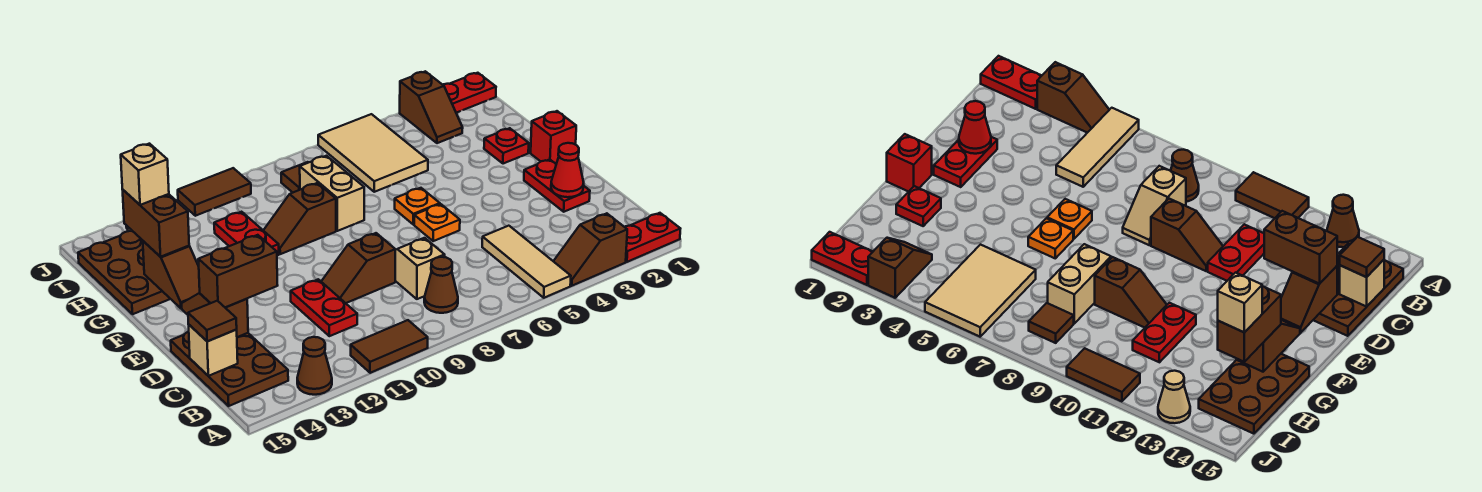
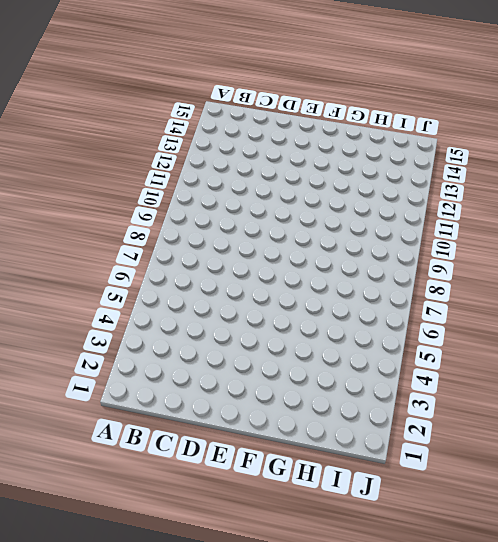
none -> red 1x2 plate [625,213,680,262]
none -> brown 1x2 slope [553,213,627,286]
none -> tan 1x3 tile [482,226,571,298]
none -> brown 1x2 tile [351,320,428,373]

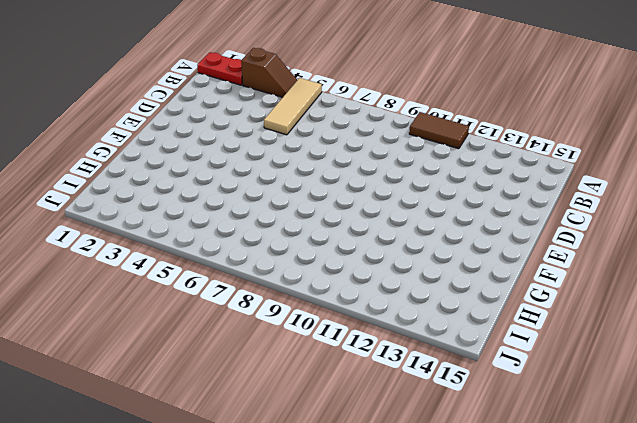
none -> brown 1x1 cone [297,337,332,395]
none -> brown 1x1 cone [424,257,458,313]
none -> brown 2x3 plate [171,331,288,406]
none -> tan 1x2 slope [395,238,445,299]

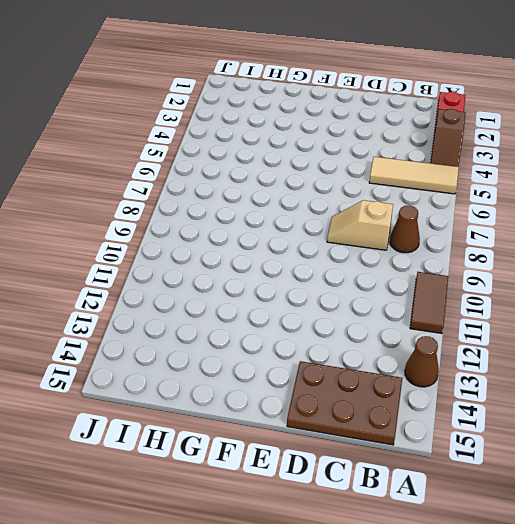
none -> red 1x2 plate [291,279,357,336]
none -> red 1x2 plate [524,159,590,212]
none -> brown 1x2 slope [321,233,395,303]
none -> orange 1x1 plate [414,204,460,241]

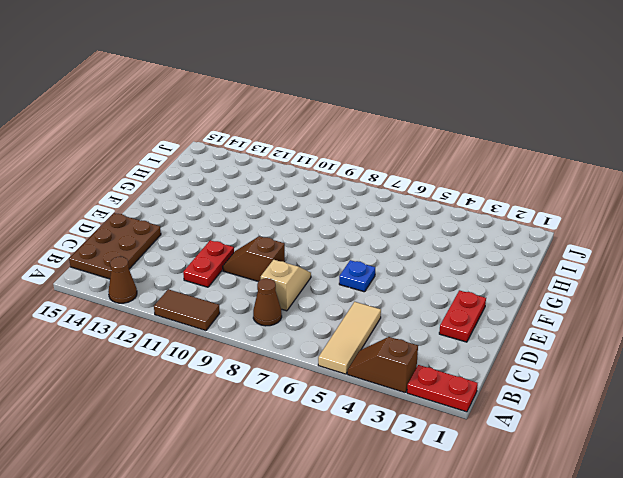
blue 1x1 plate [339,260,375,292] -> orange 1x1 plate [414,204,460,241]
none -> red 1x1 brick [531,111,576,164]
none -> orange 1x1 plate [395,188,440,224]
none -> red 1x1 plate [484,128,529,164]
none -> tan 1x2 brick [300,156,364,231]

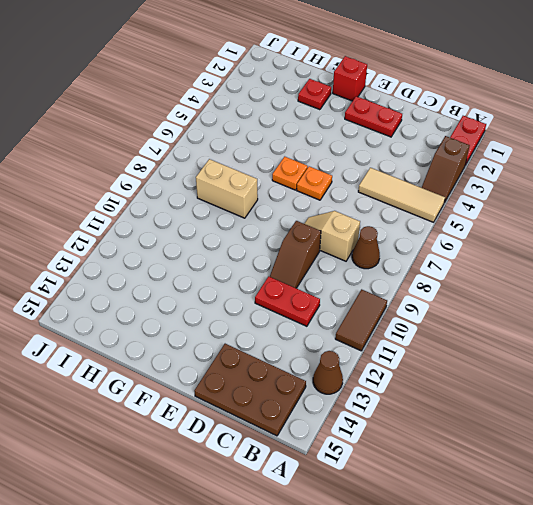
none -> brown 1x2 slope [263,183,336,254]
none -> red 1x2 plate [214,212,279,256]
none -> brown 2x3 plate [78,231,170,314]
none -> tan 2x3 tile [318,114,428,192]

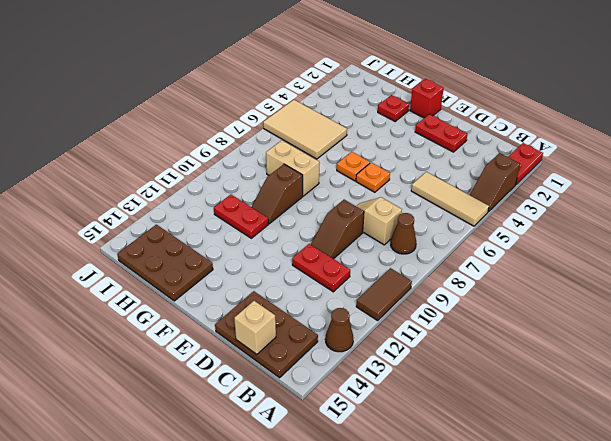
none -> brown 1x2 slope [400,71,463,143]
none -> brown 1x1 tile [281,162,309,193]
none -> red 1x2 plate [443,73,496,113]
none -> brown 1x2 tile [178,168,251,216]

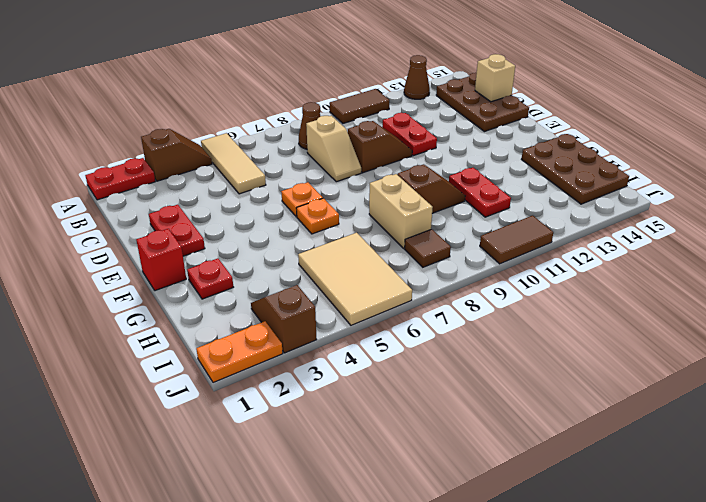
orange 1x2 plate [196,321,283,383] -> red 1x2 plate [443,73,496,113]
none -> tan 1x1 cone [1158,371,1190,423]
none -> red 1x1 cone [551,143,584,197]
none -> brown 1x2 slope [182,293,248,337]
none -> brown 1x2 slope [143,241,200,308]

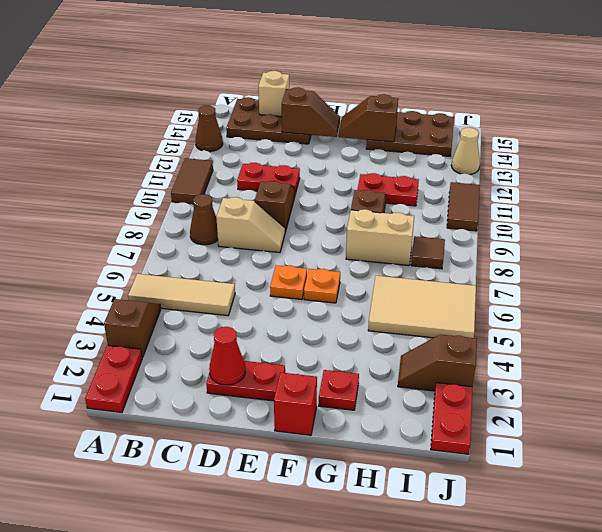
none -> brown 1x1 tile [188,301,237,341]
none -> brown 1x2 brick [198,235,278,308]
none -> brown 1x2 brick [123,190,189,257]
none -> tan 1x1 brick [121,144,169,205]

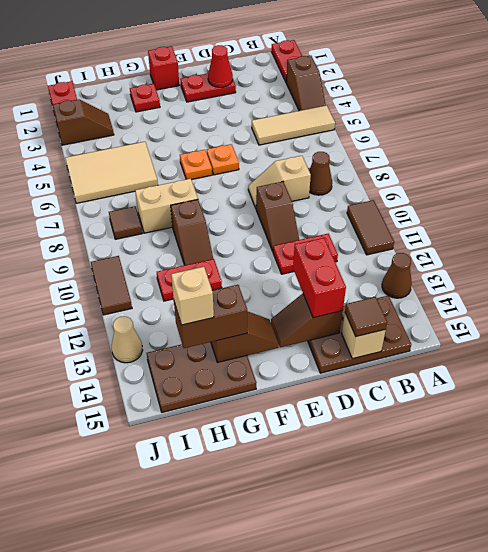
red 1x2 brick [293,238,346,318] -> brown 1x2 brick [198,235,278,308]

